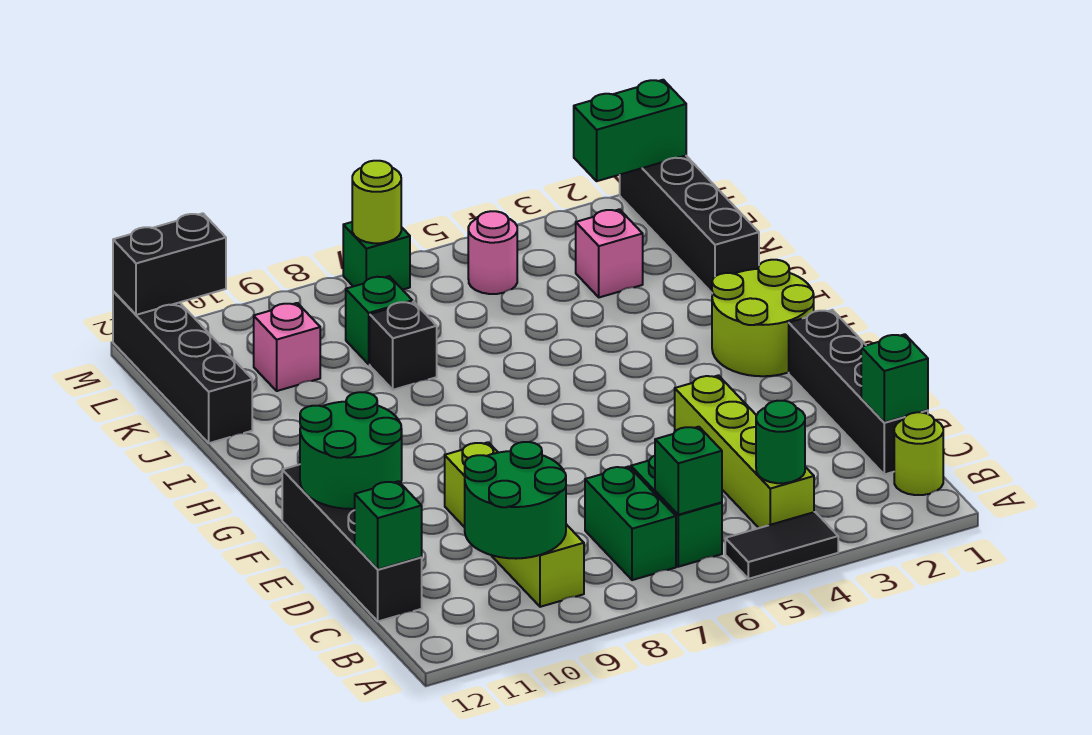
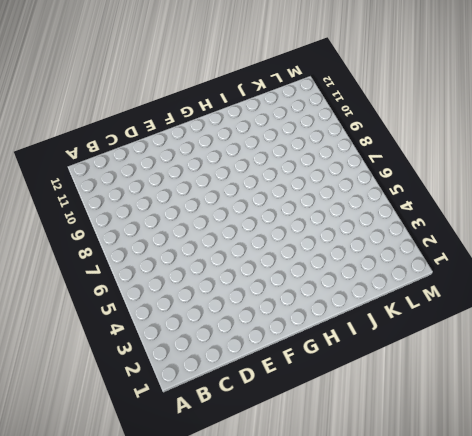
none -> black 1x2 tile [725,512,838,579]
none -> lime 1x1 round brick [894,412,943,495]
none -> lime 1x4 brick [675,375,814,528]

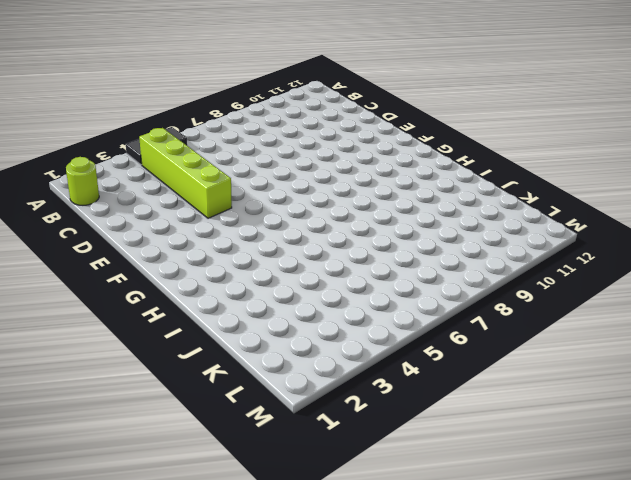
none -> green 1x2 brick [631,456,722,567]
none -> green 1x2 brick [585,466,676,580]
none -> lime 1x4 brick [445,442,584,607]

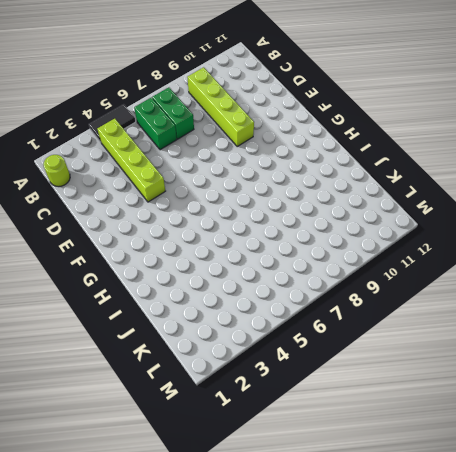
none -> black 1x4 brick [789,310,928,474]
none -> black 1x4 brick [282,465,422,621]
none -> lime 2x2 round brick [712,260,814,376]

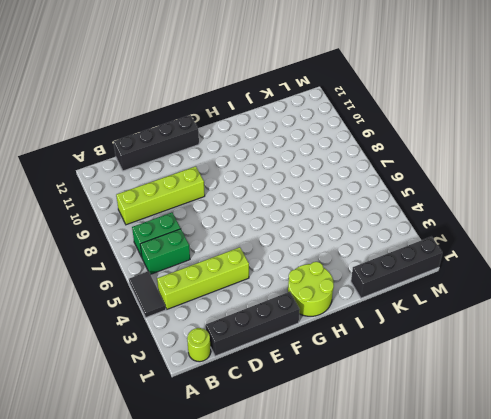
none -> black 1x1 brick [370,302,437,390]
none -> black 1x4 brick [113,292,252,443]
none -> pink 1x1 brick [576,209,643,297]

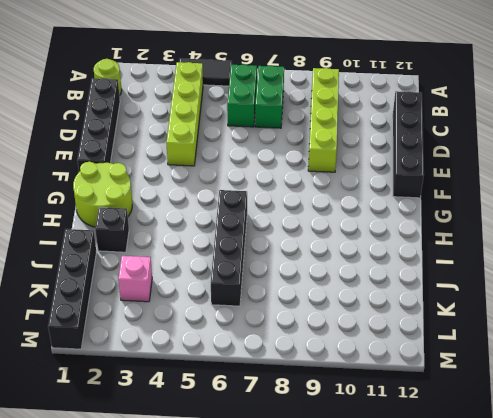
black 1x4 brick [211,190,247,306] -> black 1x4 brick moved to [113,292,252,443]
black 1x1 brick [95,207,129,252] -> black 1x1 brick moved to [370,302,437,390]
none -> green 1x1 brick [346,276,412,364]
none -> pink 1x1 brick [254,303,320,391]
none -> pink 1x1 round brick [468,211,517,294]

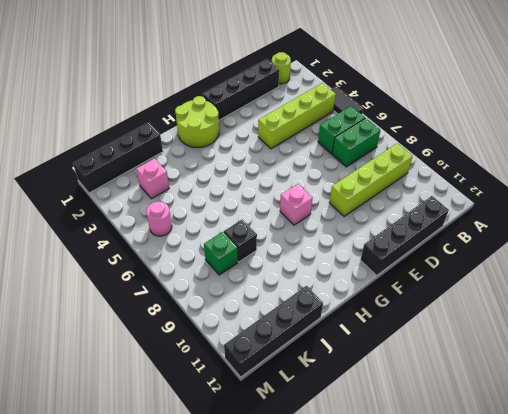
pink 1x1 brick [280,184,313,225] -> pink 1x1 brick moved to [254,303,320,391]
none -> green 1x1 brick [343,222,410,290]
none -> green 1x1 round brick [756,401,805,483]
none -> green 1x1 brick [655,427,722,515]

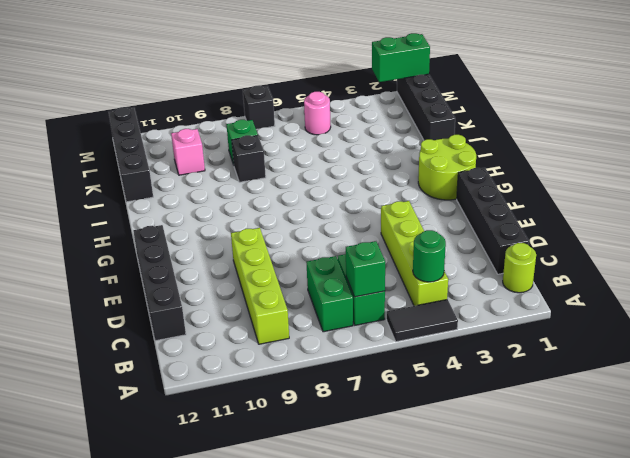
black 1x1 brick [243,86,275,129] -> green 1x1 brick [343,222,410,290]
none -> pink 1x1 brick [576,209,643,297]
none -> green 2x2 round brick [465,442,566,559]
none -> green 1x1 brick [861,334,928,422]

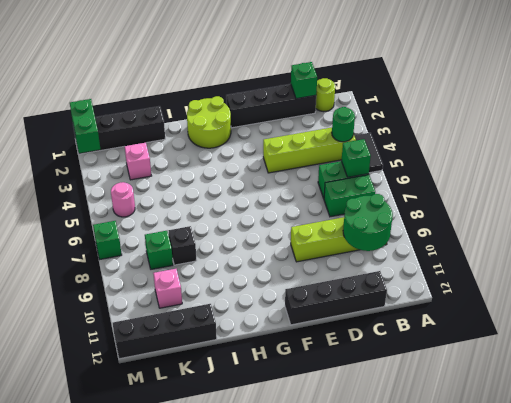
none -> green 1x1 brick [355,481,422,569]
none -> green 2x2 round brick [300,392,402,509]
none -> lime 1x1 round brick [352,161,401,243]

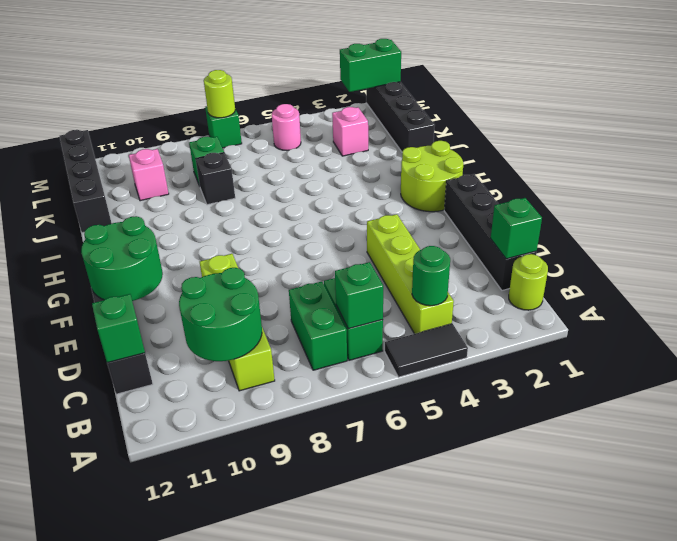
none -> black 1x2 brick [113,213,226,315]

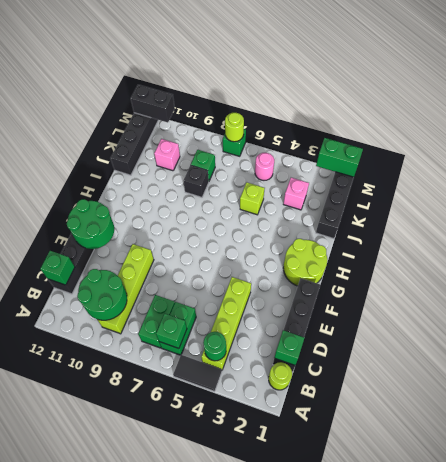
lime 1x1 brick [240,183,265,215] -> none

